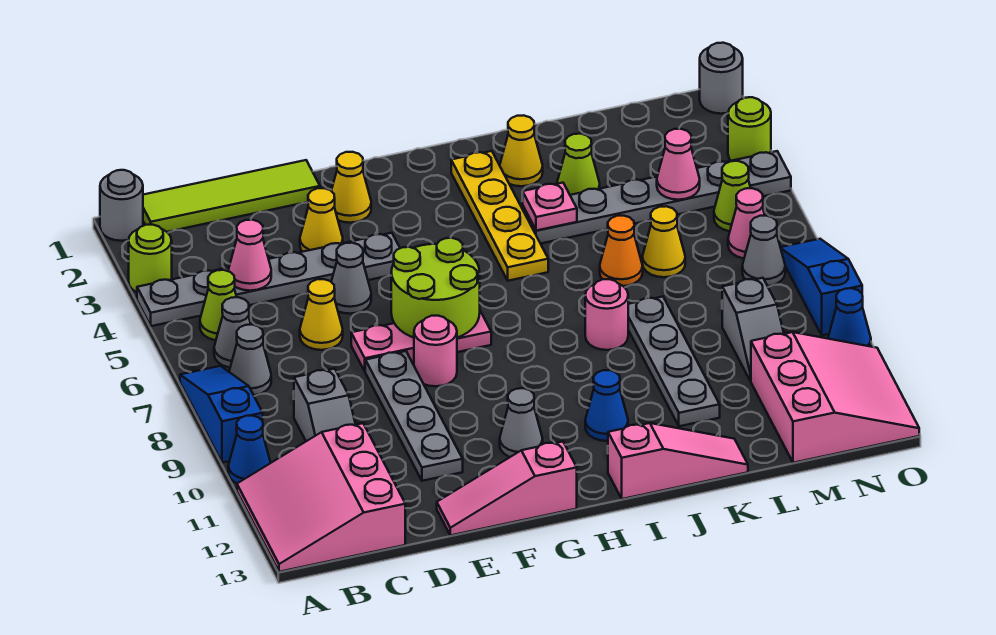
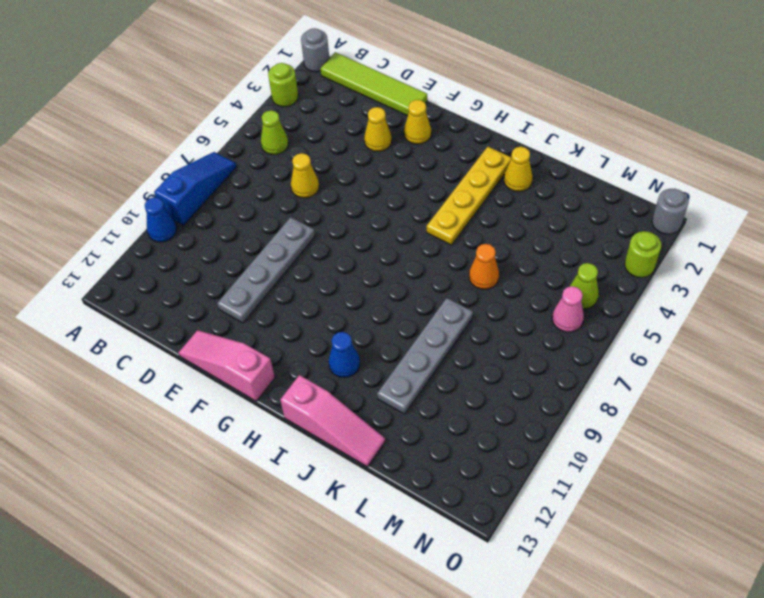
none -> grey 1x6 plate [137,233,400,326]
none -> pink 3x3 slope [237,423,405,572]
none -> grey 1x1 cone [214,297,251,368]
none -> grey 1x1 cone [229,325,271,395]

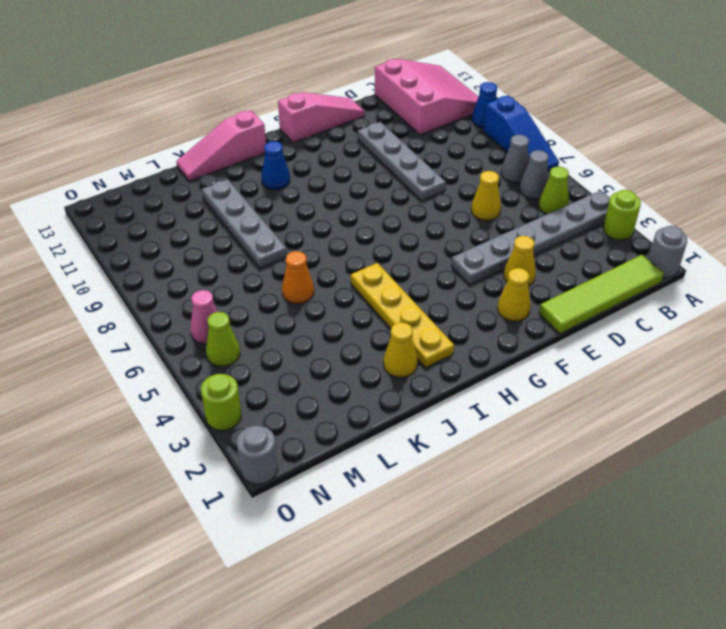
none -> grey 1x2 slope [294,369,356,441]
none -> grey 1x1 cone [331,243,371,314]
none -> pink 1x3 plate [351,311,491,371]
none -> pink 1x1 round brick [414,316,457,386]

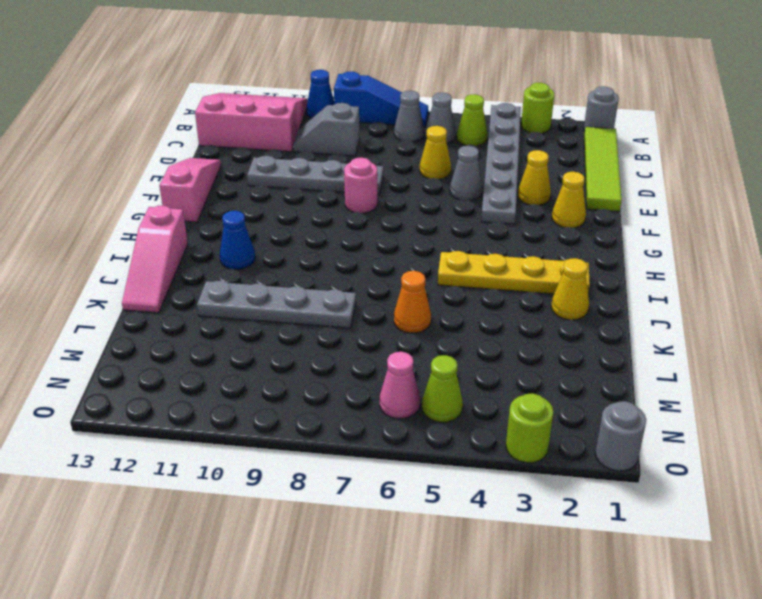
none -> pink 1x3 plate [351,311,491,371]
none -> grey 1x1 cone [500,388,543,457]
none -> grey 1x6 plate [523,151,791,244]
none -> pink 1x1 round brick [585,279,628,350]

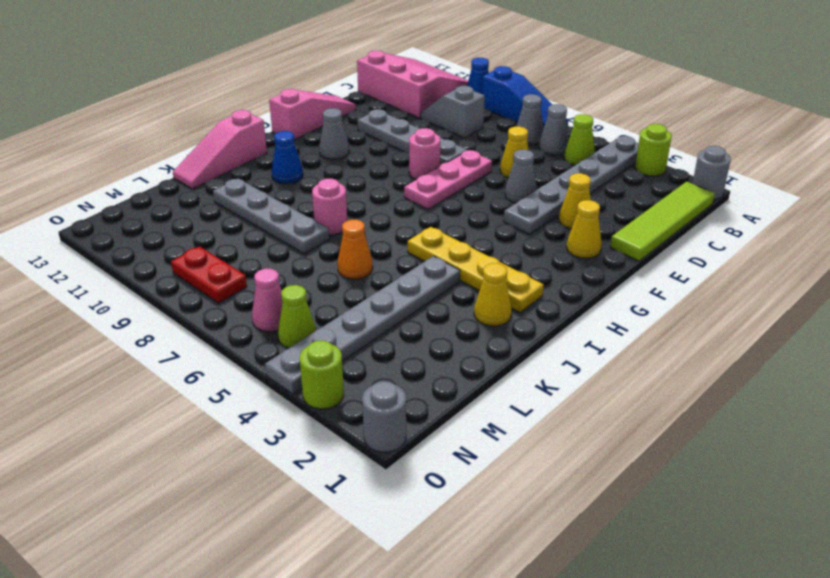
red 1x2 plate [171,246,247,303] -> none
none -> lime 1x1 cone [557,134,600,195]
none -> yellow 1x1 cone [642,206,685,277]
none -> grey 1x2 slope [722,278,784,381]
none -> pink 3x3 slope [751,332,919,463]

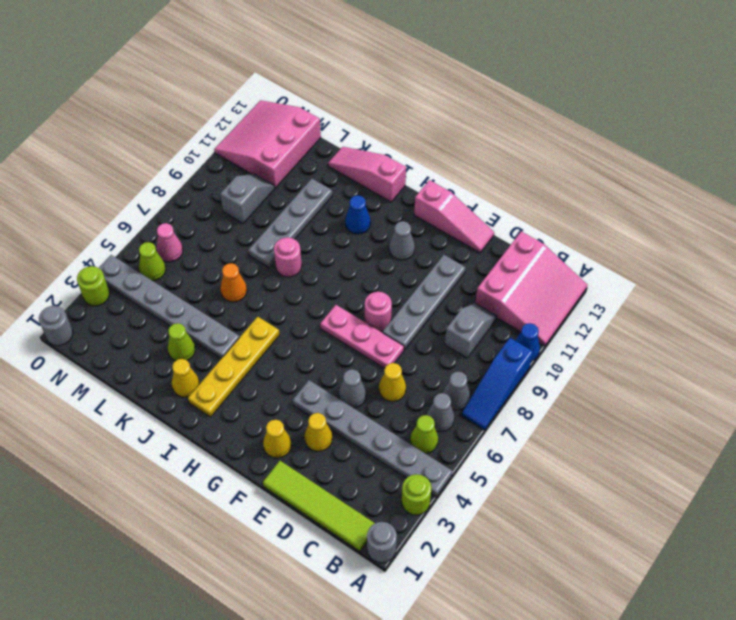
none -> yellow 1x1 cone [642,206,685,277]
none -> grey 1x1 cone [742,216,785,286]
none -> blue 1x3 slope [780,239,862,335]
none -> blue 1x1 cone [828,288,871,346]

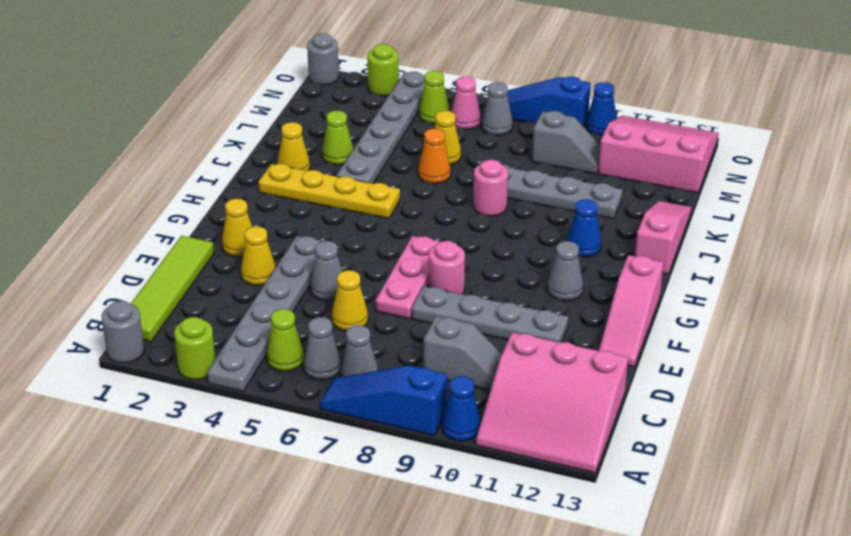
none -> pink 1x1 cone [228,220,271,291]
none -> lime 2x2 round brick [391,238,480,338]
none -> pink 1x1 plate [522,183,577,231]
none -> pink 1x1 cone [657,129,700,200]

